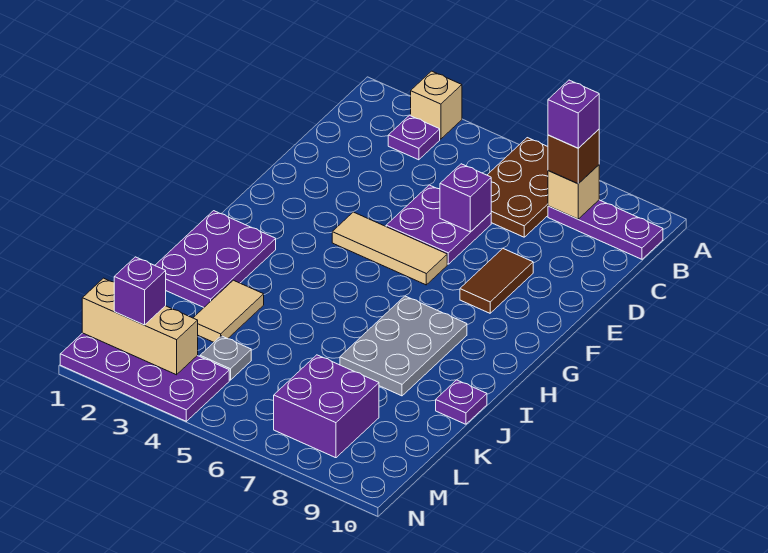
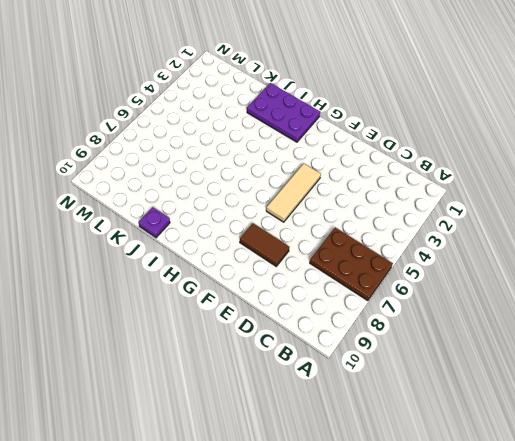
none -> tan 1x1 brick [411,71,462,139]
none -> purple 1x1 plate [388,115,440,160]
none -> purple 1x3 plate [548,200,663,259]

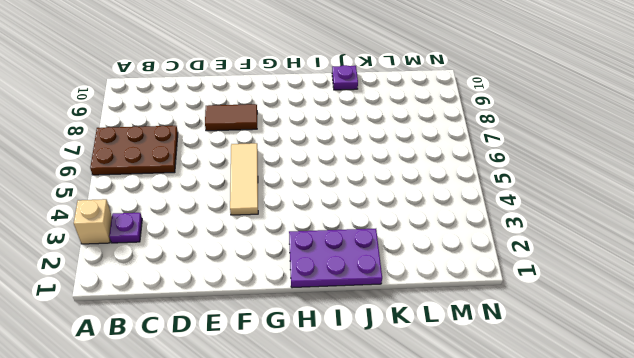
none -> purple 1x3 plate [548,200,663,259]
none -> purple 2x2 plate [386,185,491,264]
none -> grey 2x3 plate [340,296,467,396]

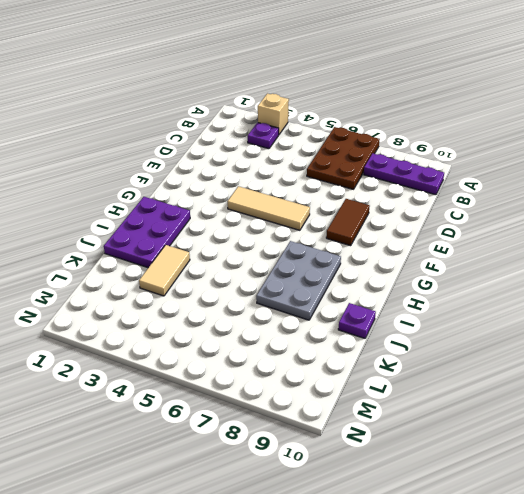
none -> purple 2x2 plate [386,185,491,264]
none -> grey 1x1 plate [200,336,251,380]
none -> purple 2x2 brick [274,355,379,458]

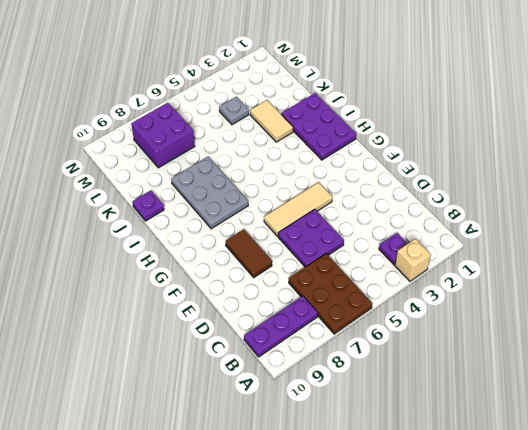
none -> purple 2x4 plate [60,333,229,421]
none -> tan 1x1 brick [548,165,599,219]
none -> purple 1x1 brick [440,164,491,232]

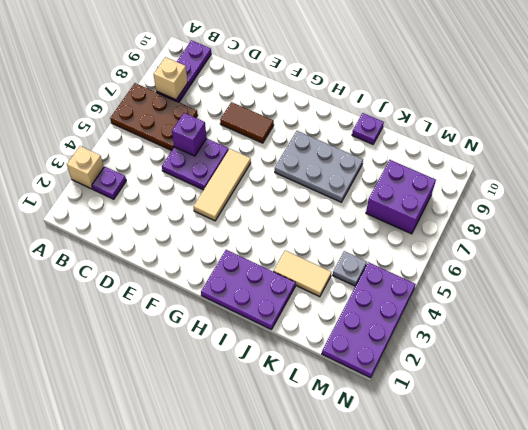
none -> tan 1x3 brick [82,278,198,375]
none -> brown 1x1 brick [548,129,599,184]
none -> purple 1x1 brick [114,257,166,325]

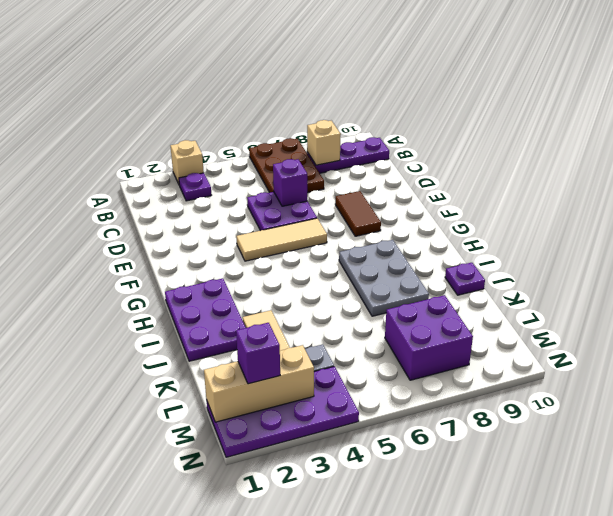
none -> brown 1x1 brick [548,129,599,184]
none -> purple 1x1 brick [548,80,599,148]

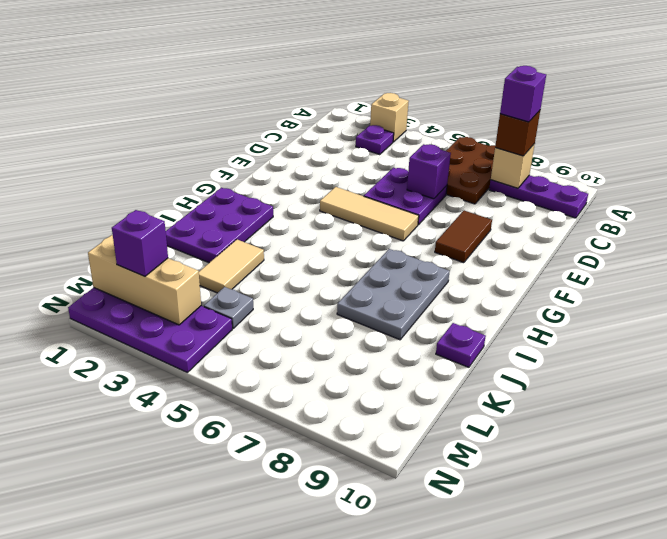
none -> purple 2x2 brick [274,355,379,458]

